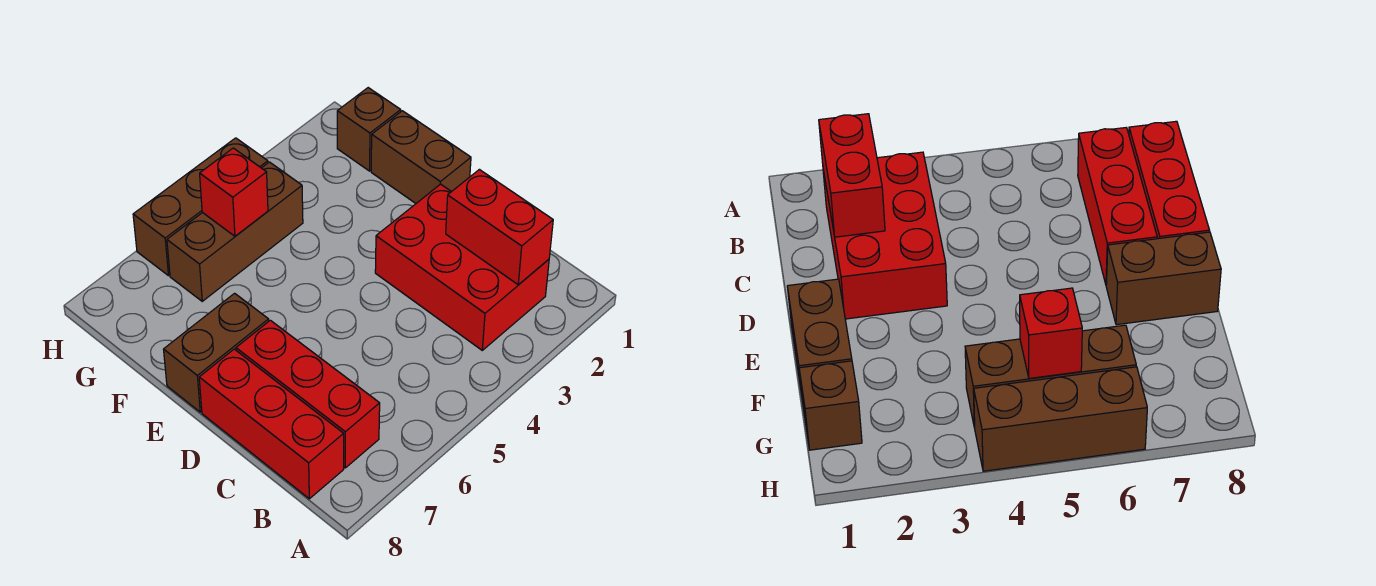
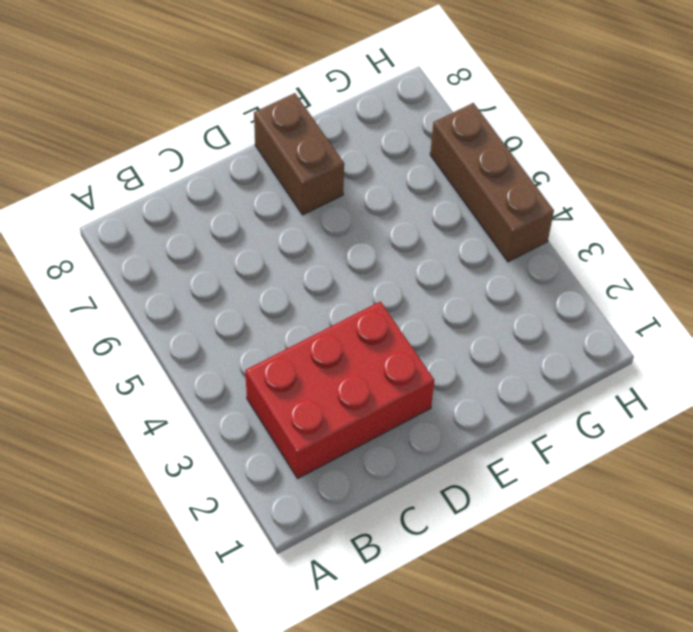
none -> red 1x3 brick [236,320,380,468]
none -> red 1x3 brick [199,349,344,499]

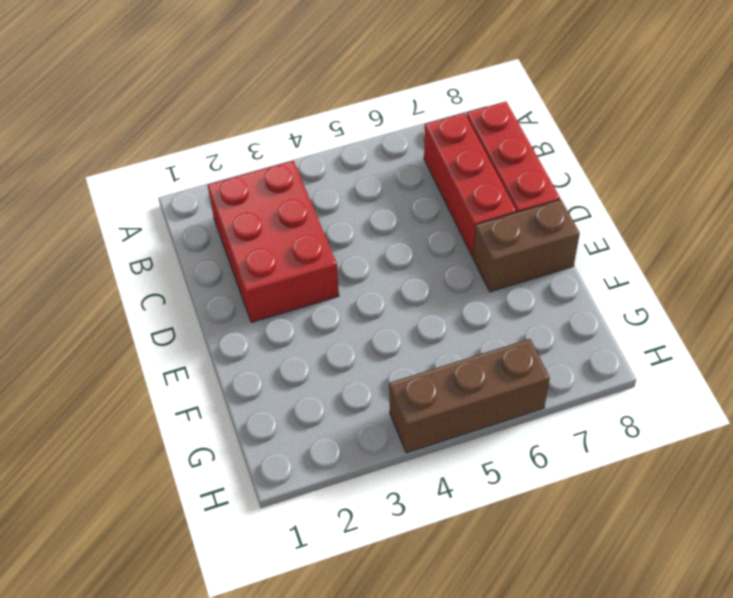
none -> brown 1x2 brick [371,111,471,203]
none -> brown 1x1 brick [337,88,401,171]

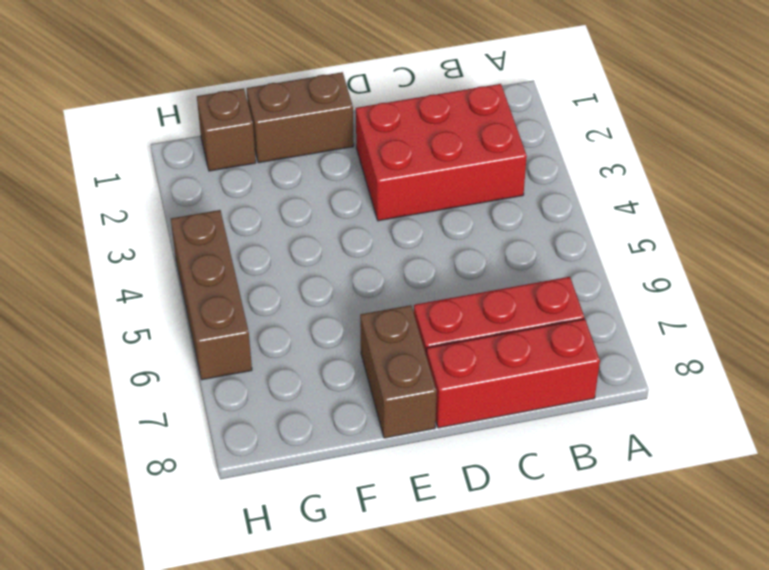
none -> brown 1x3 brick [167,162,303,301]
none -> red 1x2 brick [446,169,553,285]

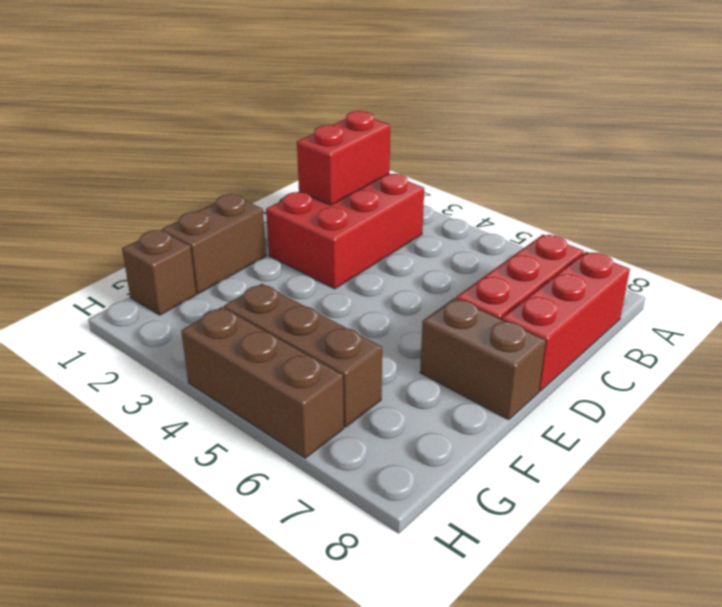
none -> red 1x1 brick [200,148,268,236]

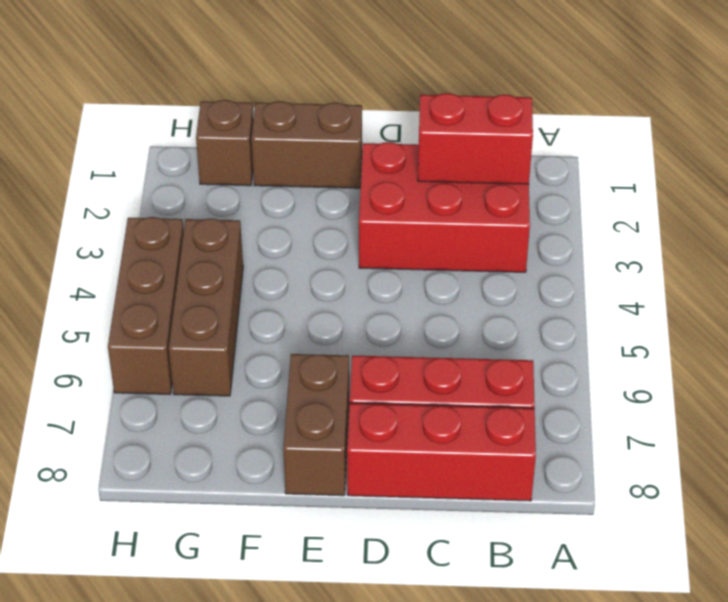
none -> red 1x1 brick [200,148,268,236]

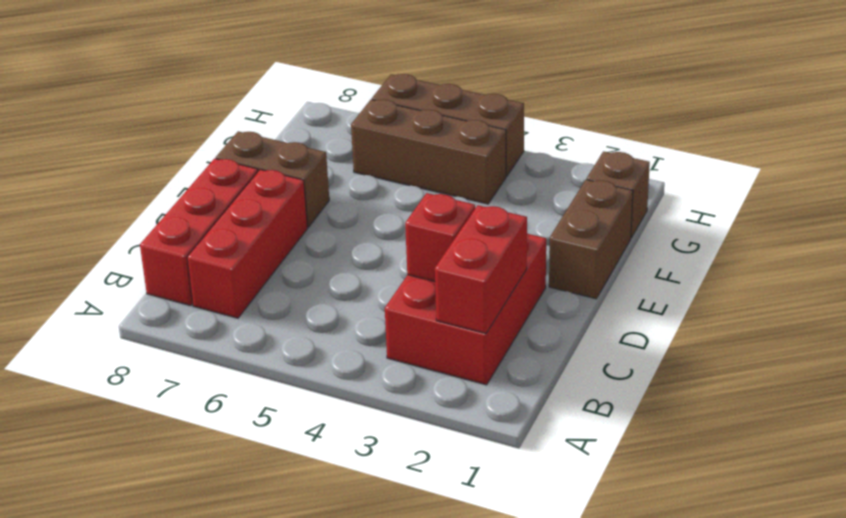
red 1x1 brick [405,193,475,282] -> red 1x1 brick moved to [200,148,268,236]

